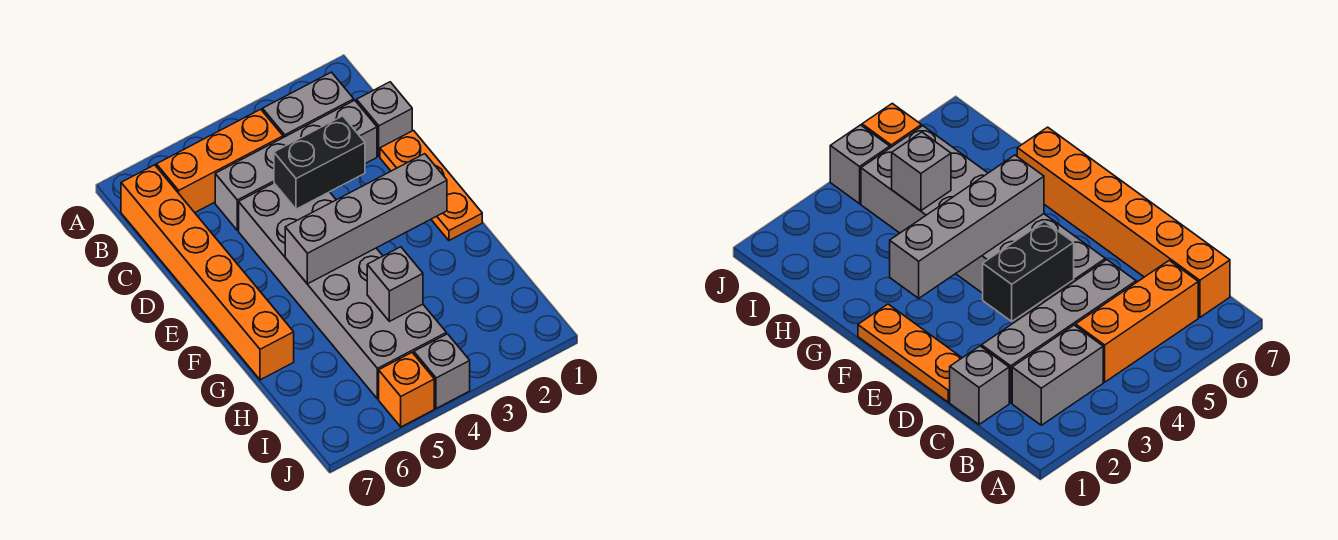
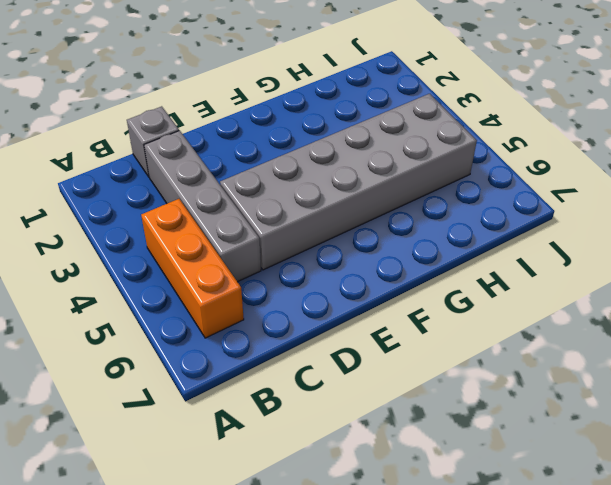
none -> grey 1x2 brick [263,72,354,138]
none -> orange 1x6 brick [121,165,294,380]
none -> orange 1x3 plate [380,131,482,240]

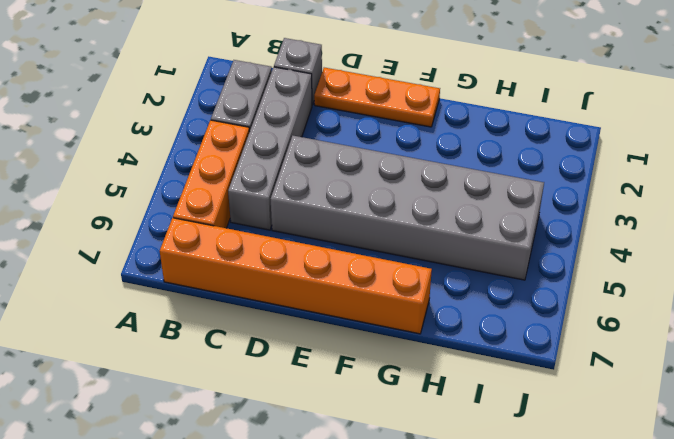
none -> grey 1x1 brick [414,334,470,409]
none -> orange 1x1 brick [379,353,434,427]
none -> black 1x2 brick [274,116,365,209]

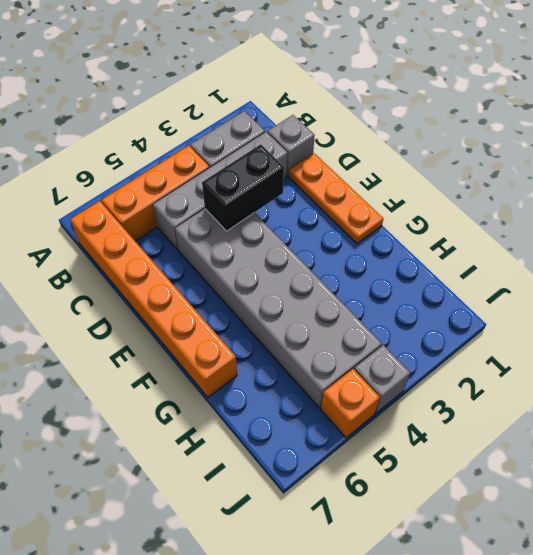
none -> grey 1x4 brick [285,154,447,284]
none -> grey 1x1 brick [367,247,423,321]

